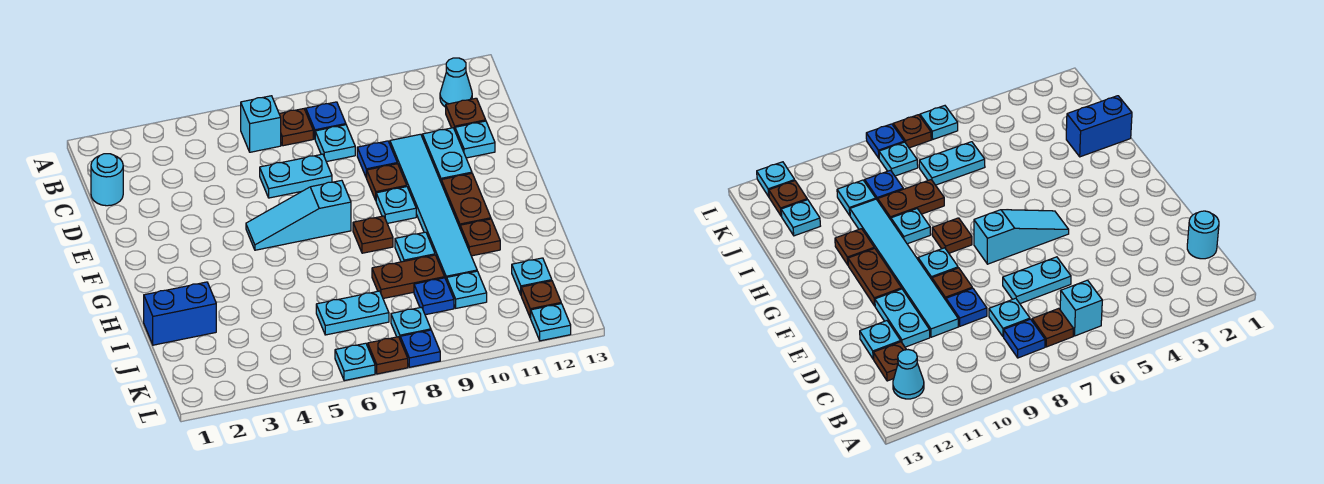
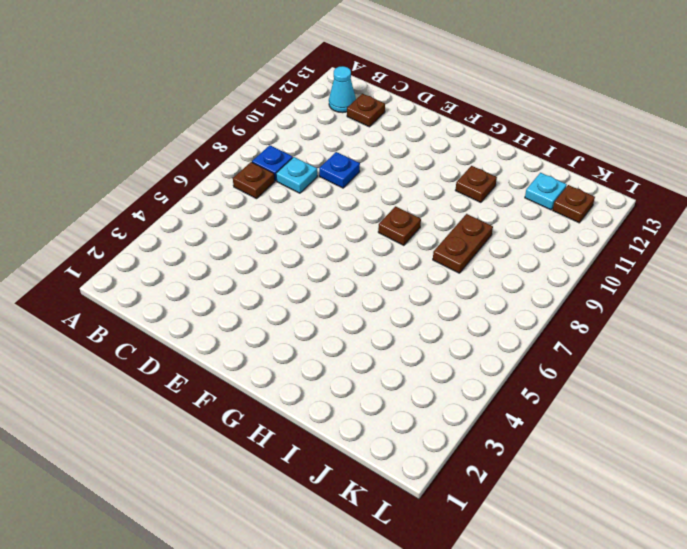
none -> cyan 1x1 brick [241,96,281,152]
none -> cyan 1x1 round brick [91,154,123,206]
none -> cyan 1x2 plate [260,154,332,198]
none -> cyan 1x6 tile [390,134,477,281]

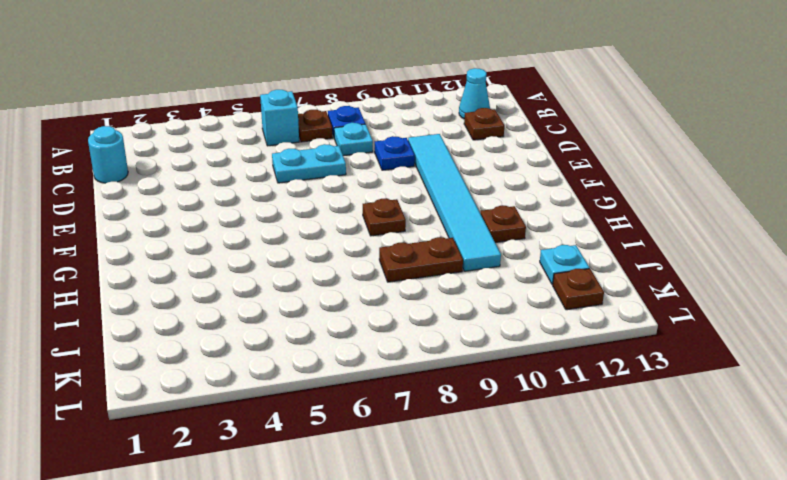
none -> cyan 1x2 plate [422,128,472,182]
none -> cyan 1x1 plate [455,121,495,158]
none -> brown 1x1 plate [367,164,407,200]
none -> cyan 1x3 slope [246,180,351,250]

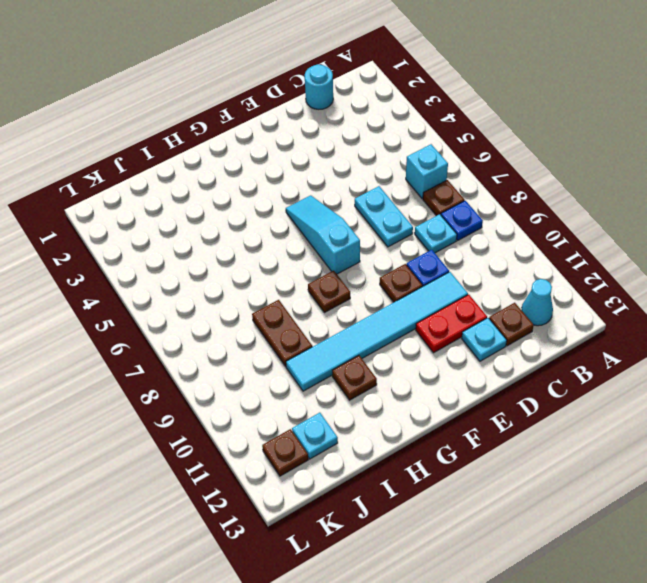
red 1x2 plate [416,295,487,353] -> cyan 1x2 plate [422,128,472,182]
none -> cyan 1x1 plate [376,187,416,223]
none -> brown 1x2 plate [441,173,491,227]
none -> cyan 1x1 plate [395,232,435,262]
none -> blue 1x2 brick [144,282,216,345]

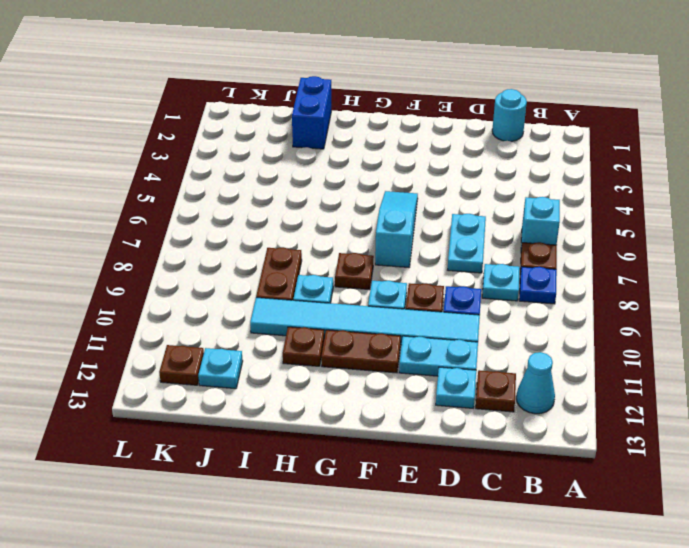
none -> cyan 1x2 plate [316,291,389,335]
none -> blue 1x1 plate [414,278,454,315]
none -> cyan 1x1 plate [447,271,487,308]
none -> cyan 1x1 plate [391,307,431,338]

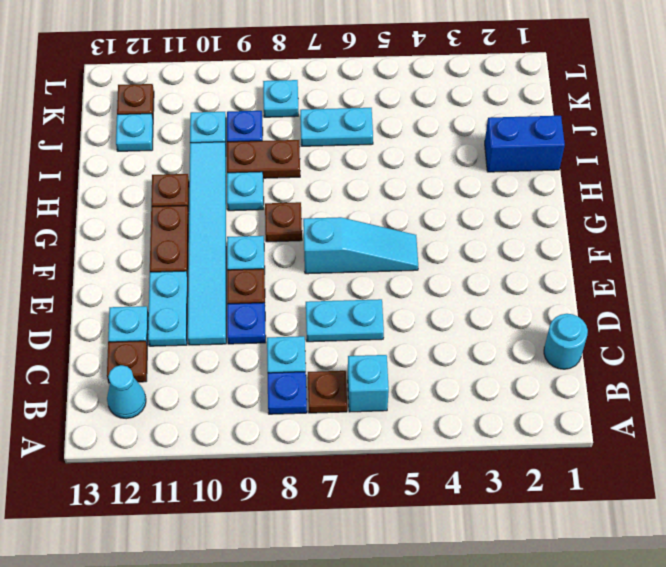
none -> cyan 1x1 plate [335,343,375,381]
none -> brown 1x1 plate [368,337,408,374]
none -> blue 1x1 plate [400,330,440,367]
none -> cyan 1x1 plate [531,304,571,341]

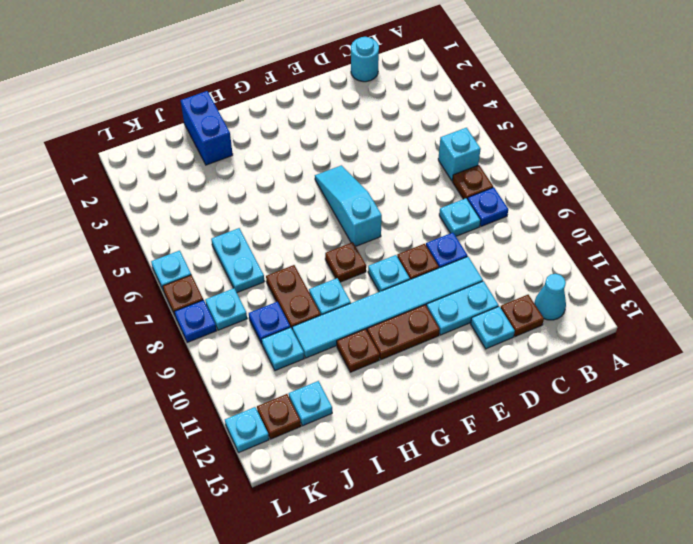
none -> cyan 1x2 plate [260,154,332,198]

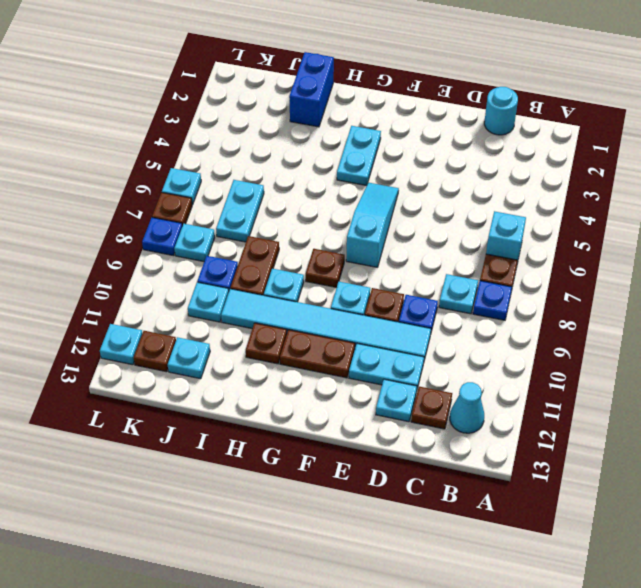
cyan 1x2 plate [337,126,381,186] -> cyan 1x2 plate moved to [260,154,332,198]

